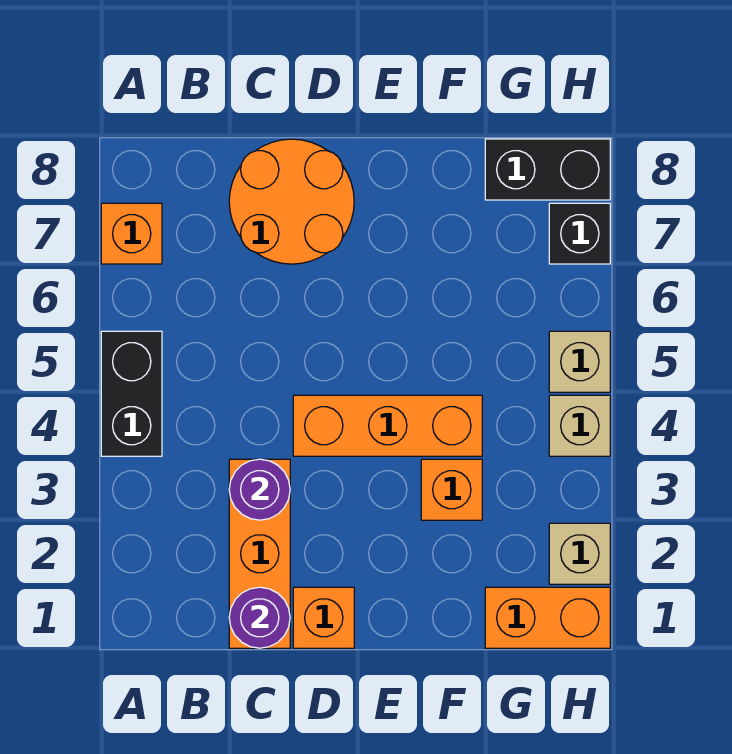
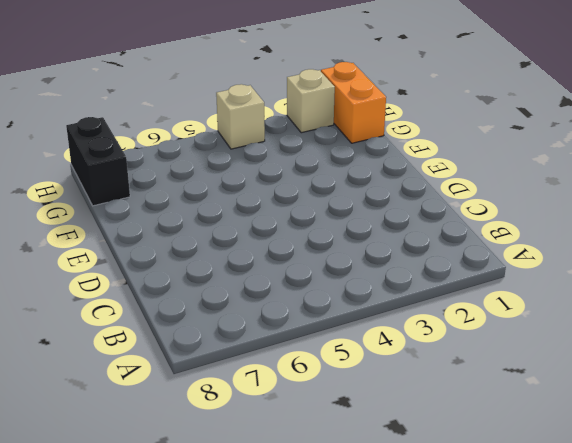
none -> black 1x2 brick [101,331,162,456]
none -> orange 1x1 brick [101,203,162,264]
none -> orange 1x3 brick [229,459,290,648]

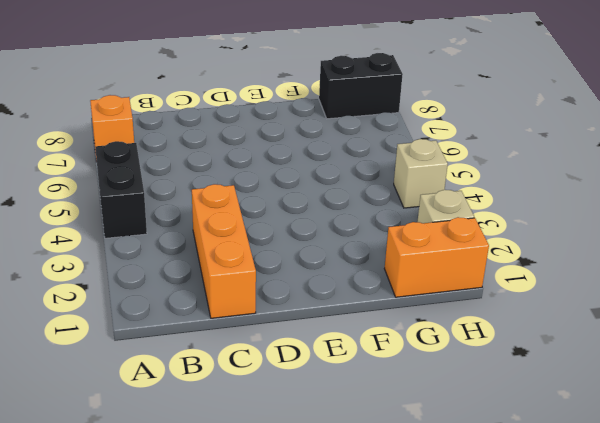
none -> orange 2x2 round brick [229,139,354,264]
none -> orange 1x1 brick [293,587,354,648]
none -> orange 1x3 brick [293,395,482,456]

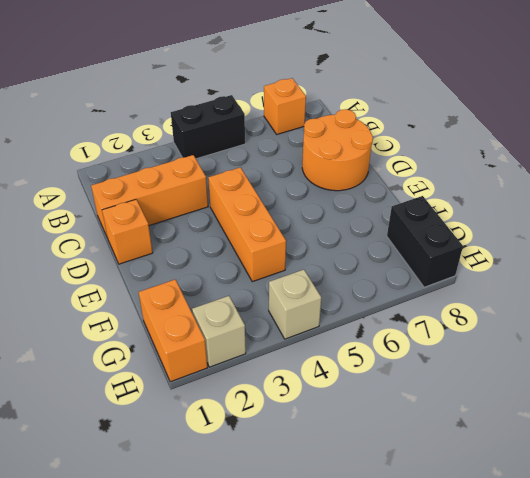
none -> orange 1x1 brick [421,459,482,520]
none -> tan 1x1 brick [549,331,610,392]
none -> black 1x1 brick [549,203,610,264]

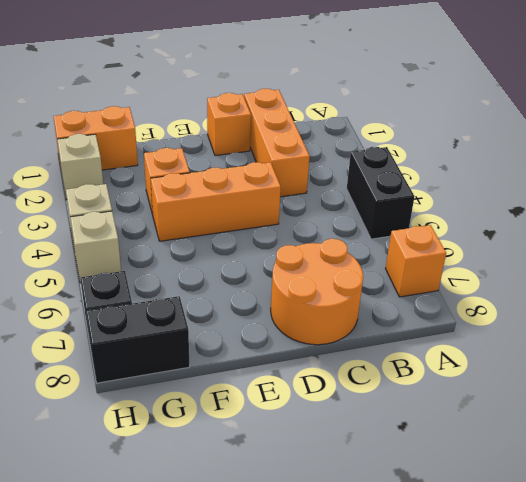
none -> purple 1x1 round brick [229,587,290,648]
none -> purple 1x1 round brick [229,459,290,520]

